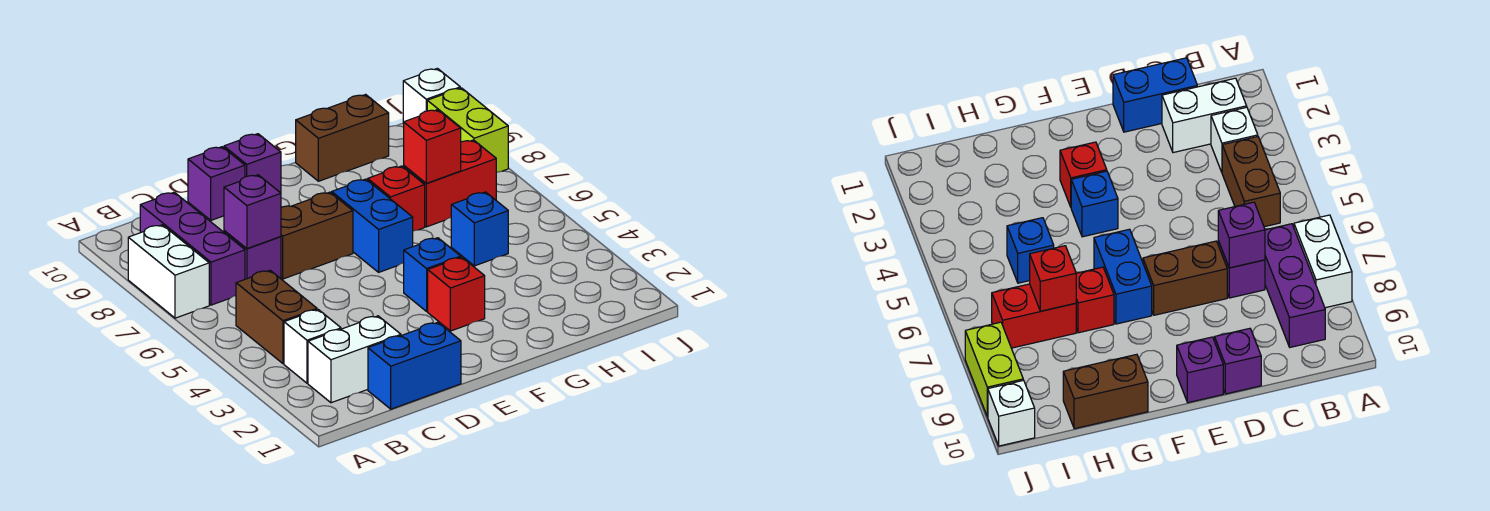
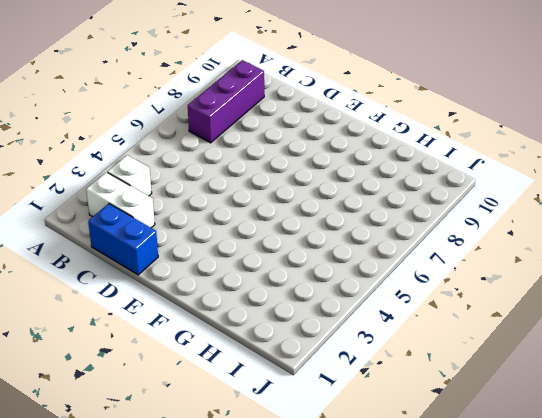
none -> white 1x2 brick [128,225,209,318]
none -> brown 1x2 brick [236,270,317,364]
none -> purple 1x1 brick [224,231,281,279]

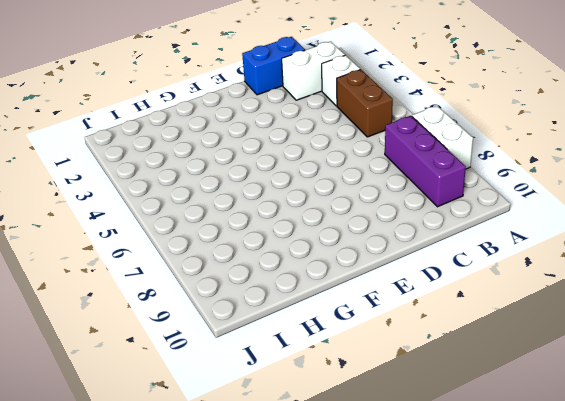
none -> purple 1x1 brick [224,231,281,279]
none -> brown 1x2 brick [281,192,353,279]
none -> purple 1x1 brick [188,147,245,220]

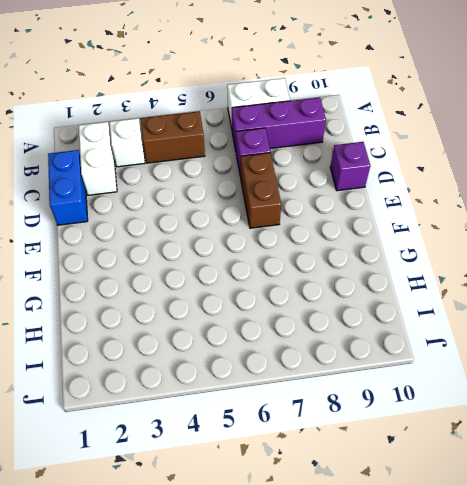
none -> purple 1x1 brick [224,134,281,193]
none -> red 1x1 brick [428,257,485,331]
none -> blue 1x1 brick [404,238,461,311]

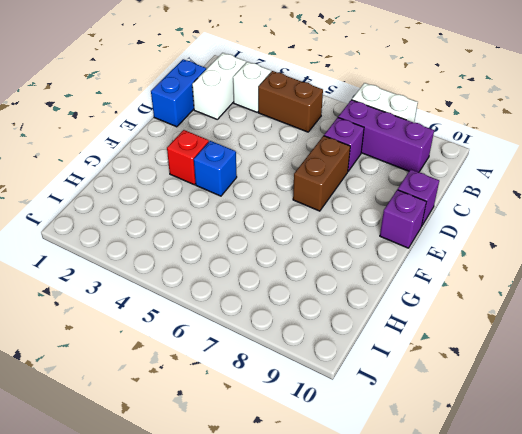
none -> blue 1x2 brick [332,179,413,272]
none -> red 1x1 brick [368,166,425,231]
none -> brown 1x2 brick [296,94,389,181]

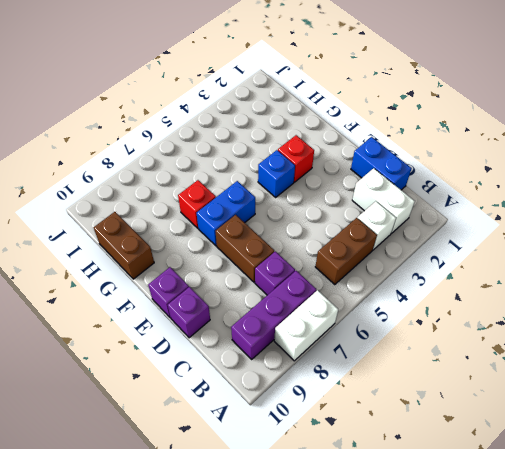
none -> blue 1x1 brick [451,192,508,266]
none -> red 1x2 brick [404,140,496,227]
none -> lime 1x2 brick [427,88,508,172]

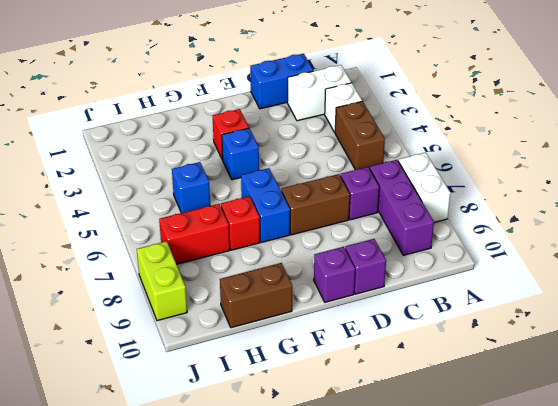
none -> white 1x1 brick [403,68,460,124]
none -> purple 1x1 brick [224,175,281,249]
none -> red 1x1 brick [404,110,461,183]

